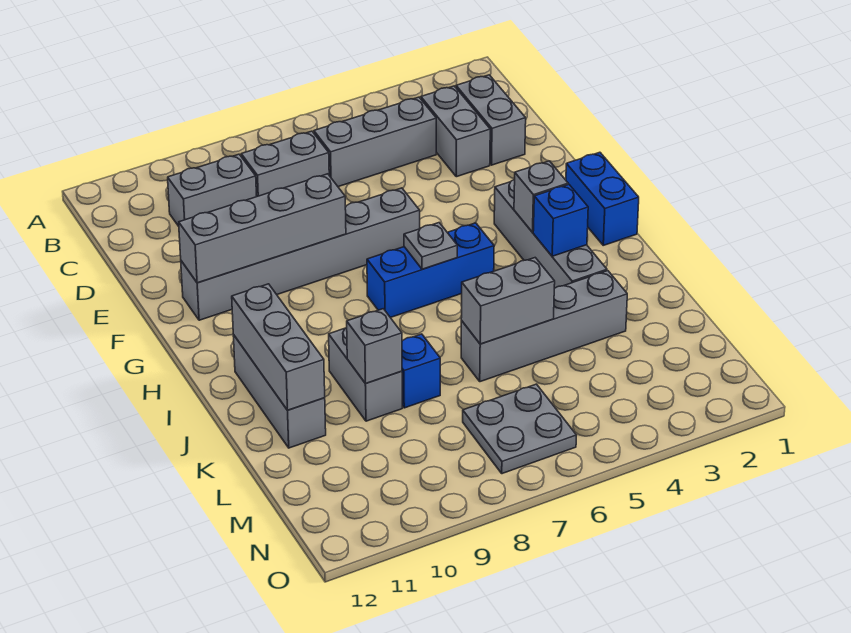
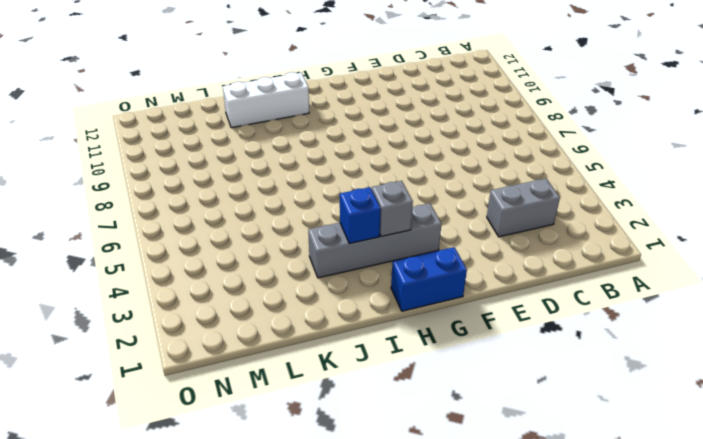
white 1x3 brick [223,72,309,128] -> grey 1x3 brick [233,335,326,448]
none -> grey 1x2 brick [456,75,526,165]
none -> grey 1x3 brick [314,97,436,187]
none -> grey 1x2 brick [241,131,329,196]

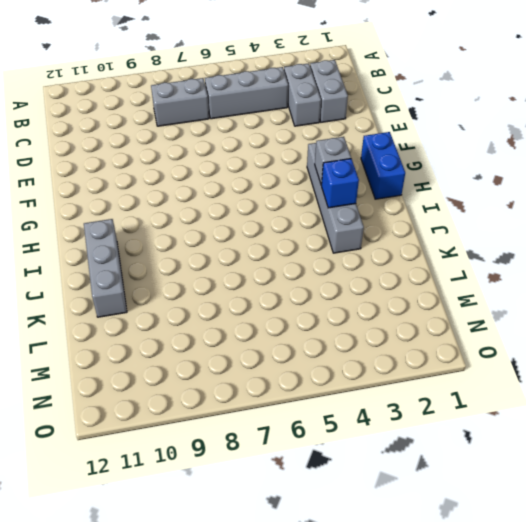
none -> grey 1x2 brick [168,154,257,226]
none -> grey 1x6 brick [181,188,420,320]
none -> blue 1x3 brick [367,223,494,318]

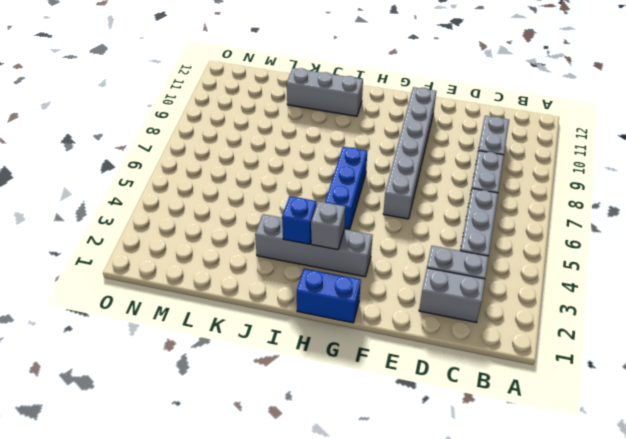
none -> grey 1x2 brick [329,327,402,421]
none -> grey 1x4 brick [461,271,627,382]
none -> blue 1x1 brick [402,334,440,408]

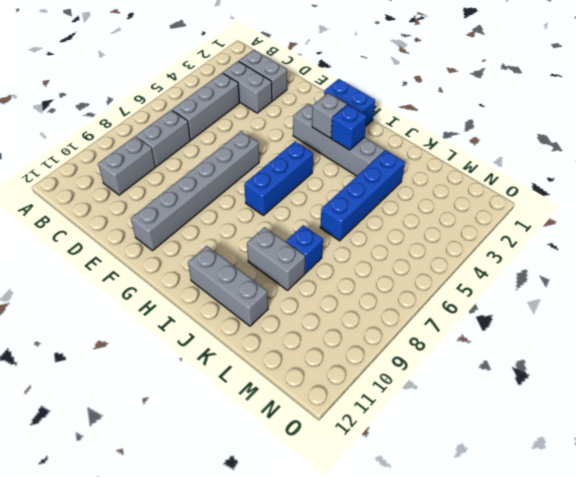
blue 1x4 brick [320,150,405,241] -> grey 1x4 brick [461,271,627,382]
none -> grey 2x2 plate [463,384,576,474]
none -> grey 1x4 brick [179,174,346,283]
none -> grey 1x1 plate [404,223,457,269]

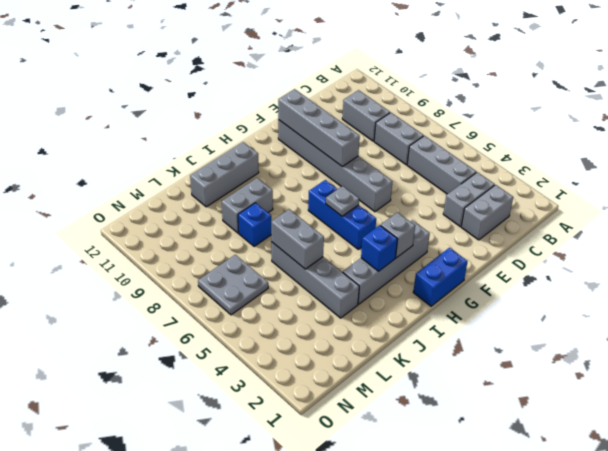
none -> grey 1x3 brick [232,284,325,410]
none -> grey 1x1 brick [347,309,402,383]

